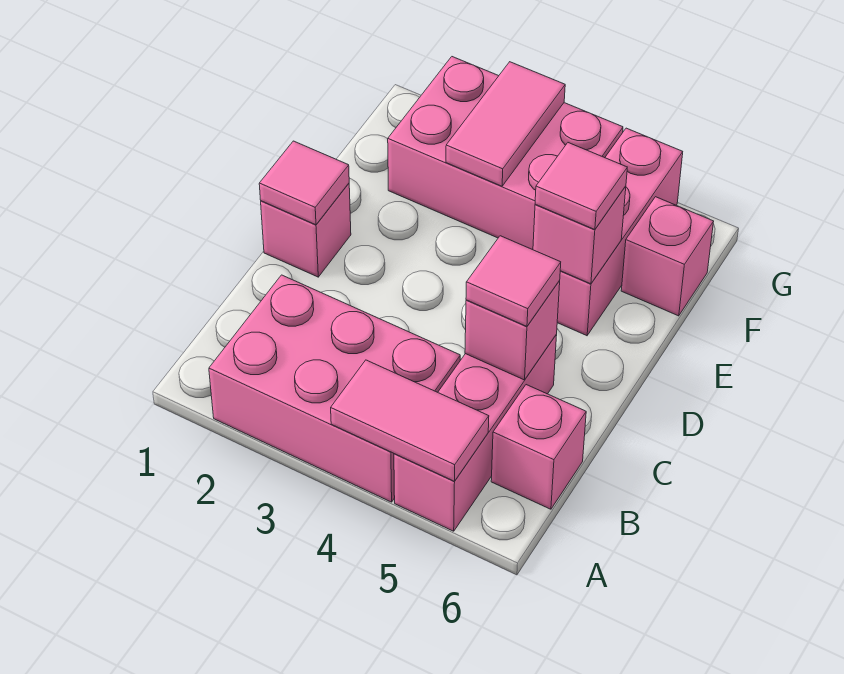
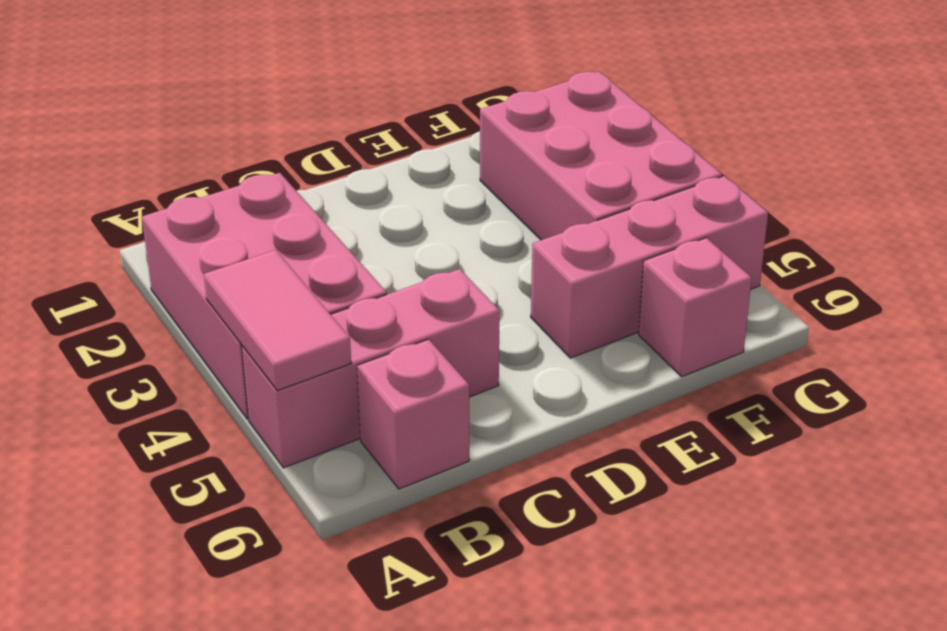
none -> pink 1x1 brick [261,183,351,277]
none -> pink 1x1 brick [465,281,560,380]
none -> pink 1x1 tile [259,141,349,225]

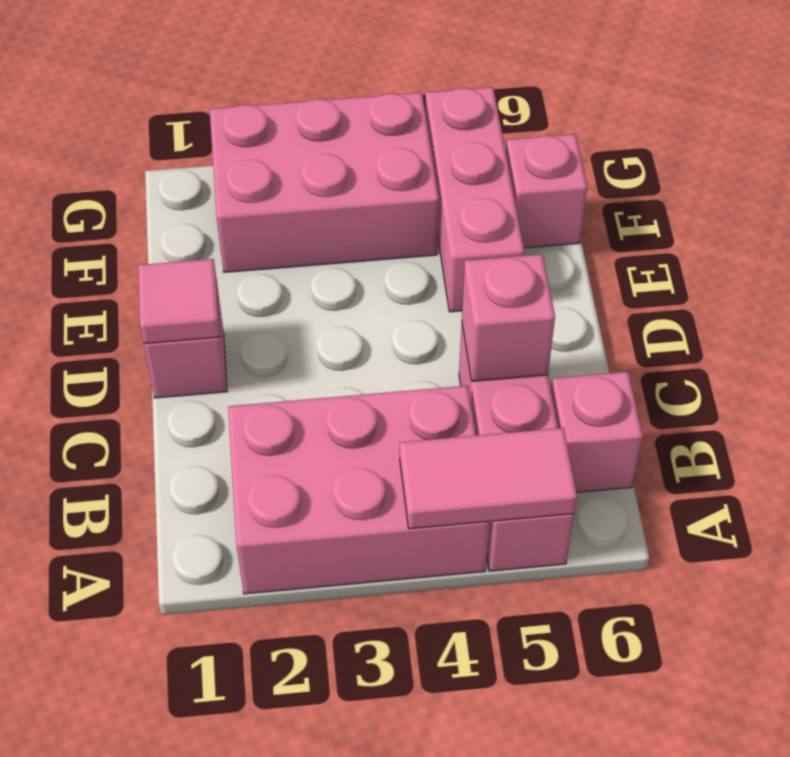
none -> pink 1x1 brick [533,186,626,284]
none -> pink 1x2 tile [446,62,565,186]
none -> pink 1x1 tile [466,236,561,326]

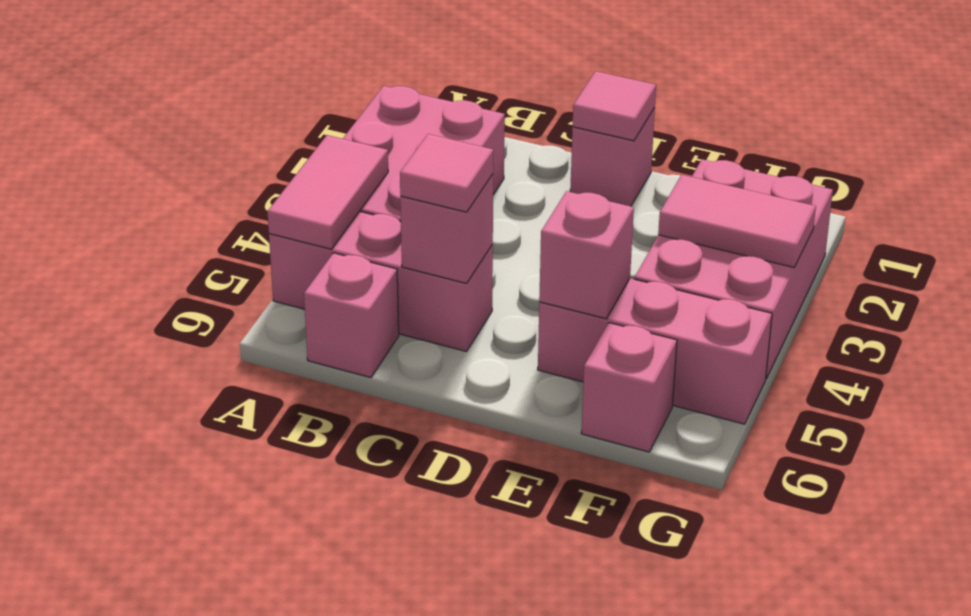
none -> pink 1x1 tile [535,143,627,230]

